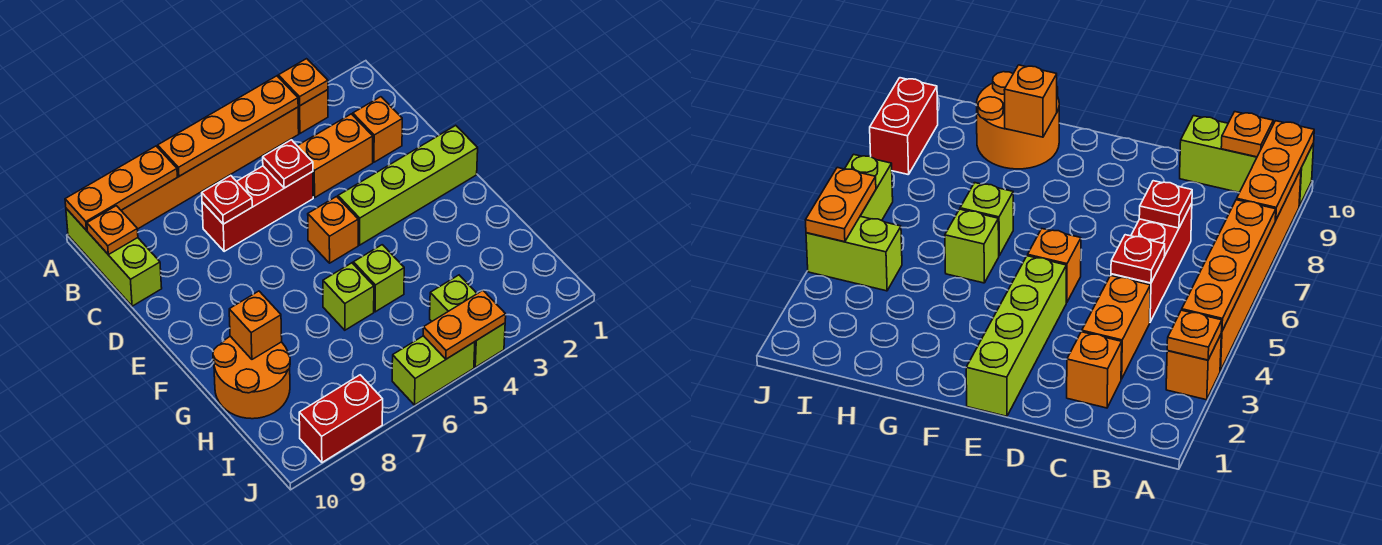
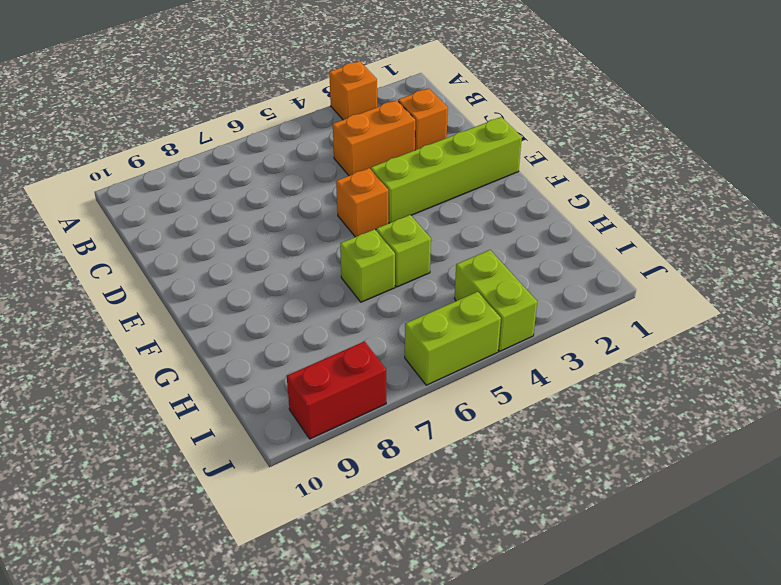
none -> orange 1x6 brick [121,107,299,229]
none -> lime 1x3 brick [66,209,162,306]
none -> red 1x3 brick [202,166,313,251]

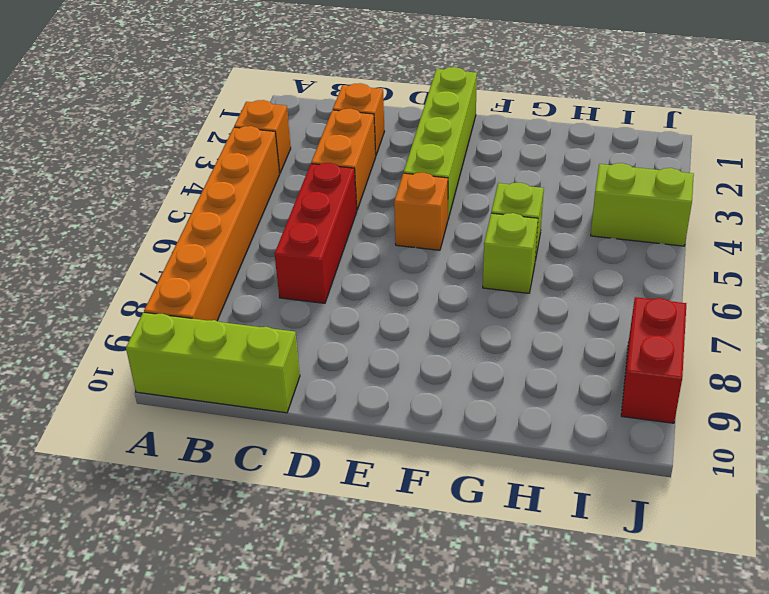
none -> orange 2x2 round brick [213,336,290,419]
none -> lime 1x2 brick [392,336,475,405]
none -> orange 1x1 plate [278,59,328,106]

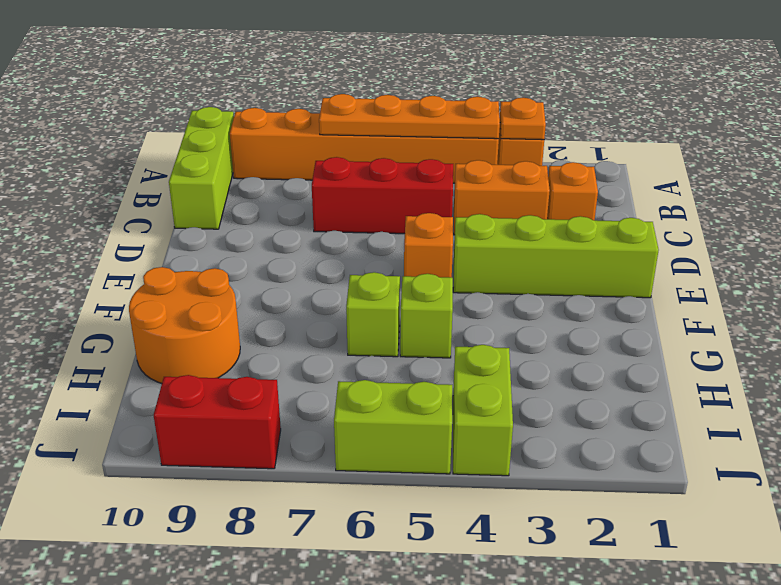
none -> orange 1x3 plate [65,146,177,231]
none -> orange 1x1 plate [87,206,138,255]
none -> red 1x1 plate [263,140,313,188]

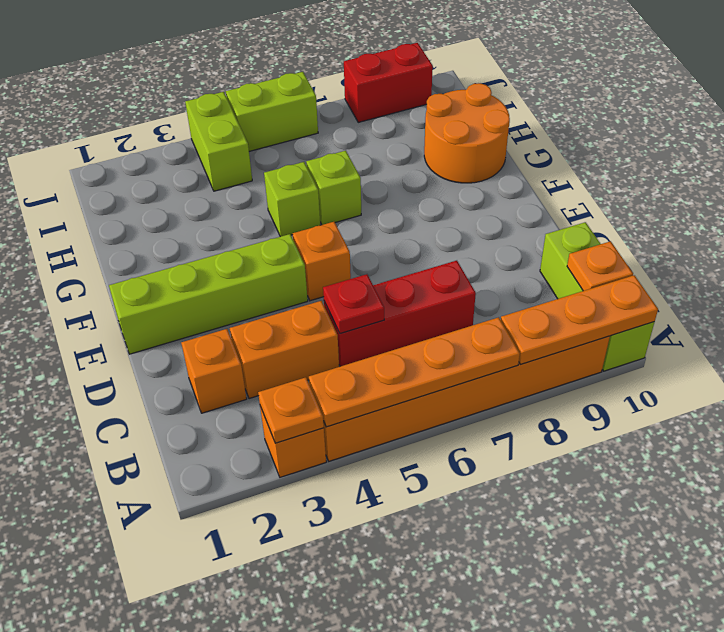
none -> red 1x1 plate [202,176,252,224]
none -> orange 1x1 brick [229,291,282,359]
none -> orange 1x2 plate [423,290,506,359]

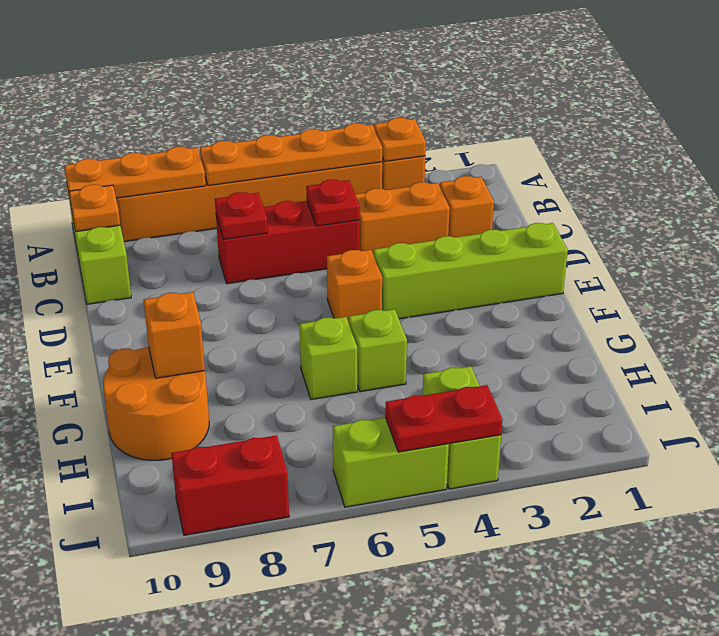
red 1x2 plate [385,385,502,452] -> orange 1x2 plate [423,290,506,359]

